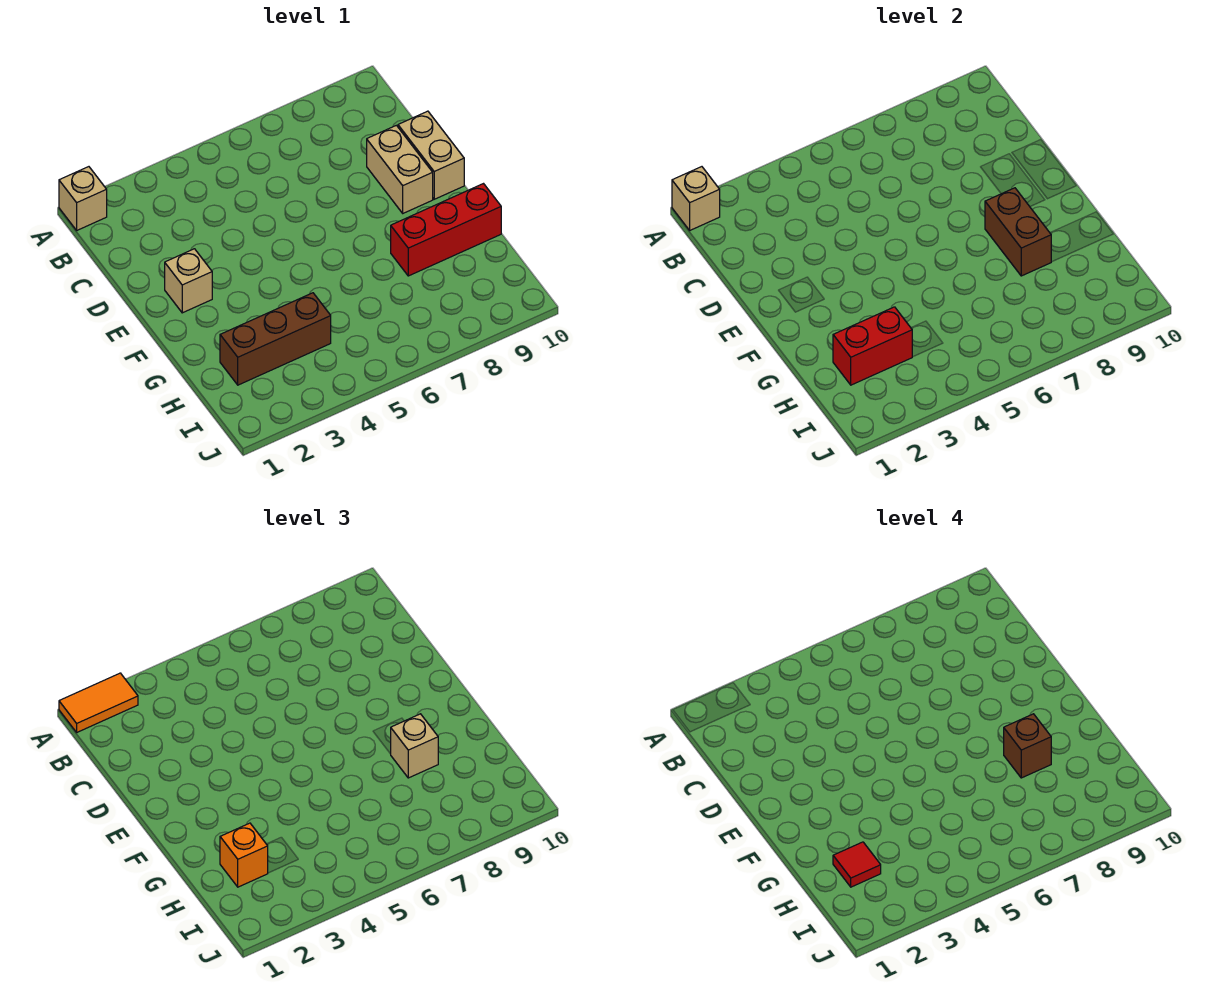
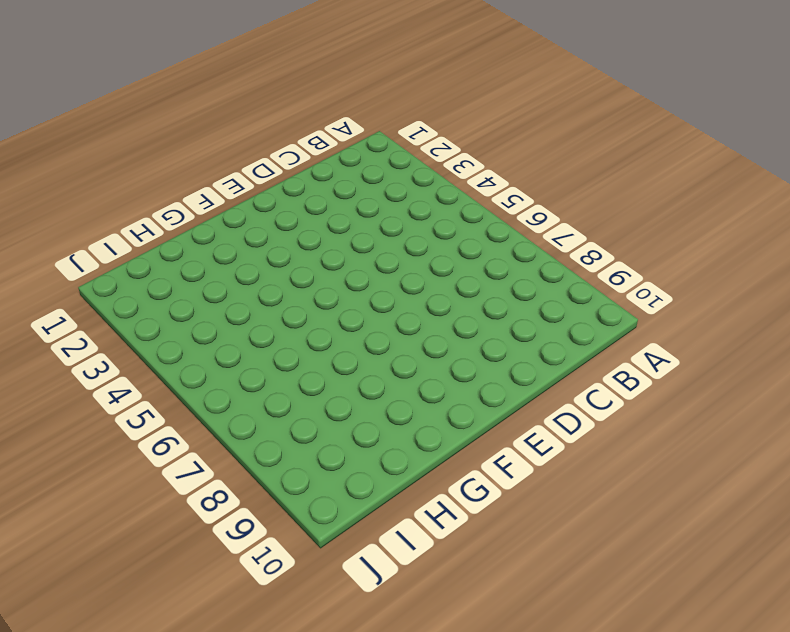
none -> tan 1x1 brick [59,167,107,230]
none -> tan 1x2 brick [367,125,433,213]
none -> tan 1x2 brick [398,111,464,199]

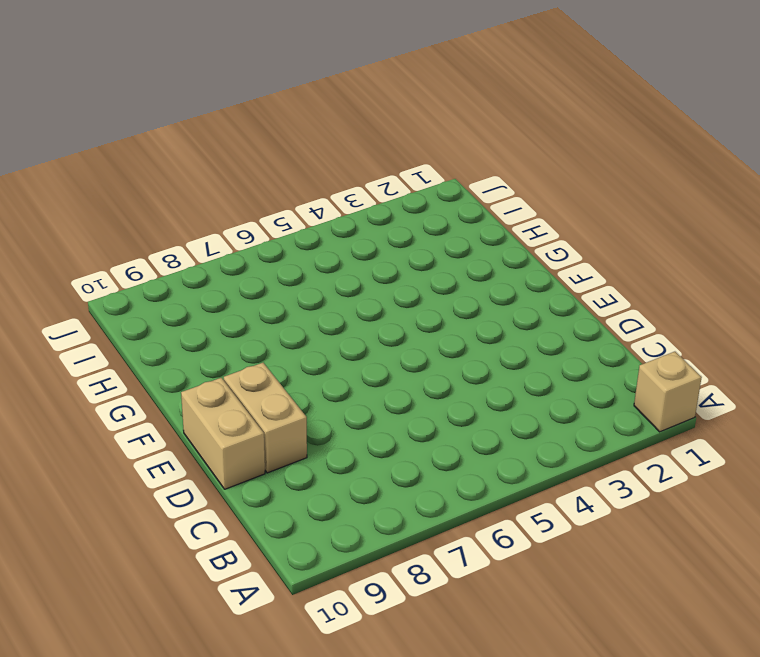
none -> tan 1x1 brick [165,249,212,313]
none -> red 1x3 brick [391,184,501,276]
none -> brown 1x3 brick [220,293,331,385]

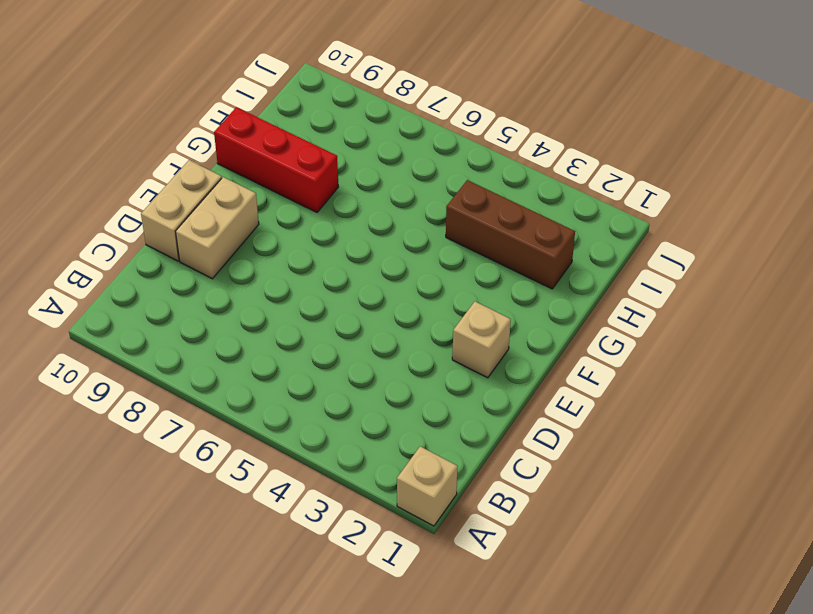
none -> tan 1x1 brick [672,167,720,230]
none -> brown 1x2 brick [985,188,1051,276]
none -> red 1x2 brick [833,307,912,385]

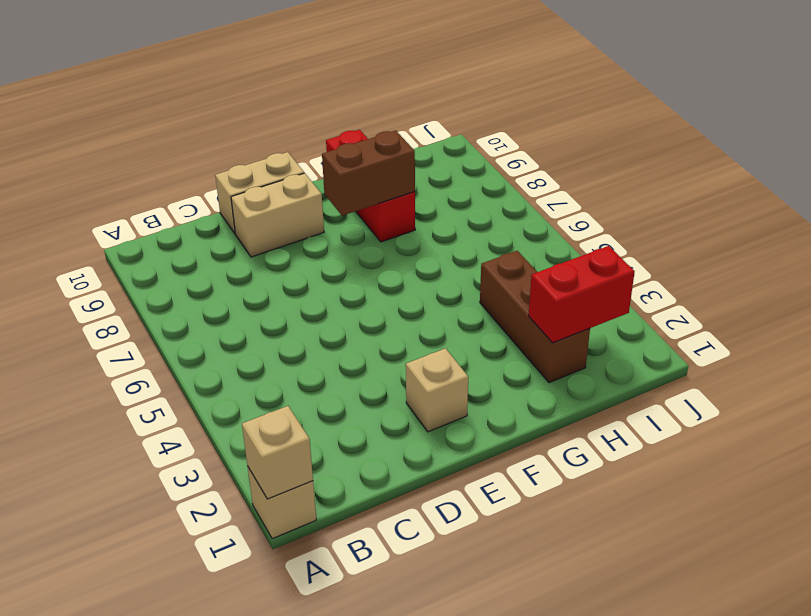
red 1x2 brick [529,246,635,343] -> red 1x2 brick turned to [833,307,912,385]
none -> orange 1x2 tile [59,673,138,732]
none -> tan 1x1 brick [391,714,438,778]
none -> orange 1x1 brick [220,823,268,887]

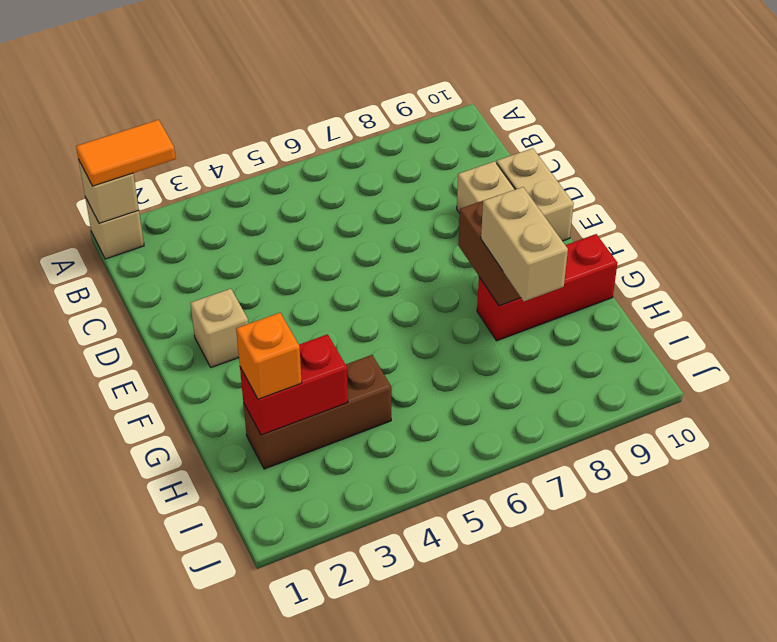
tan 1x2 brick [481,187,568,301] -> tan 1x1 brick [391,714,438,778]
none -> brown 1x1 brick [1004,714,1051,778]
none -> red 1x1 tile [833,842,881,887]

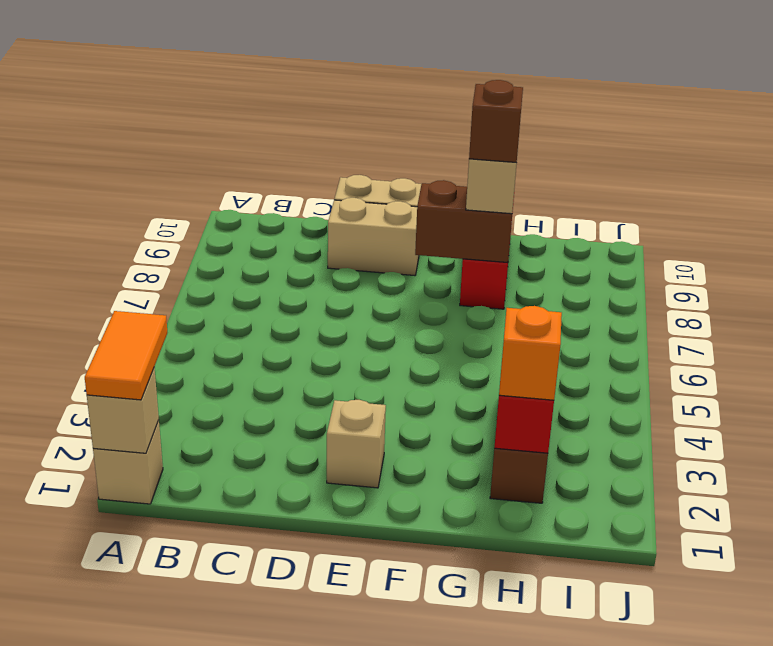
none -> red 1x1 tile [833,842,881,887]

